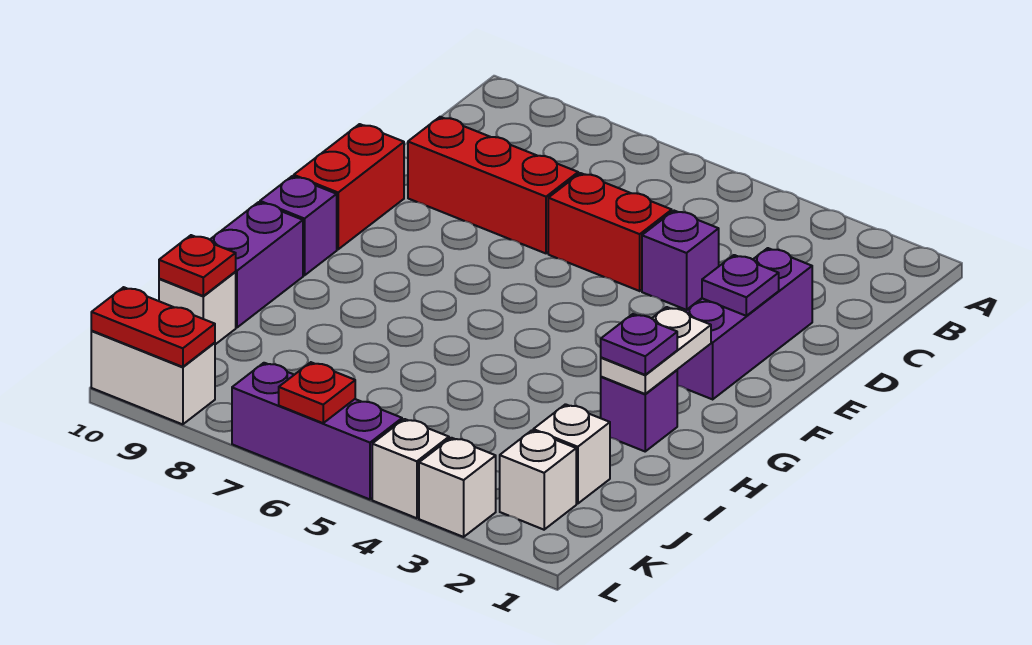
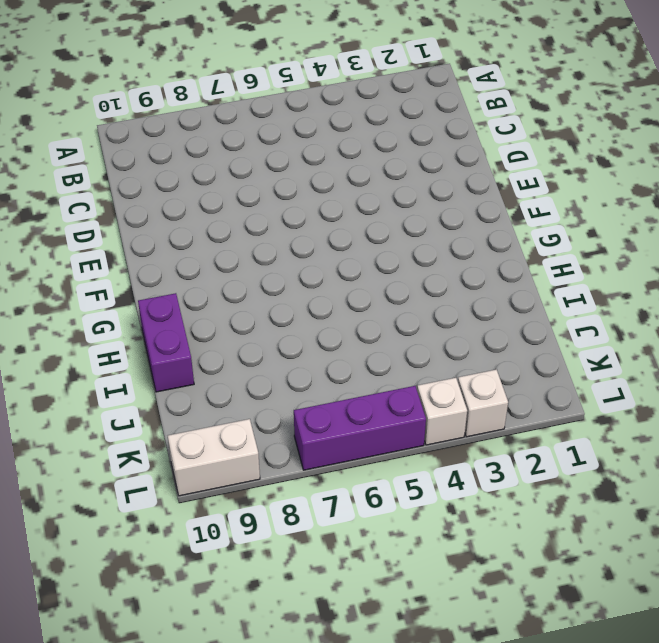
none -> purple 1x3 brick [677,248,812,399]
none -> purple 1x1 brick [642,211,719,310]
none -> red 1x2 brick [548,173,672,291]

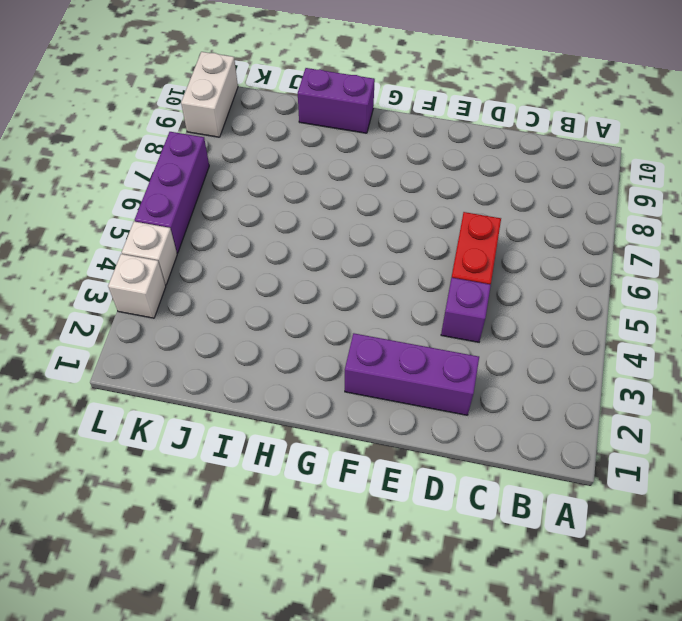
none -> red 1x3 brick [408,117,578,253]
none -> red 1x2 brick [294,124,404,249]
none -> purple 1x1 brick [260,176,337,275]

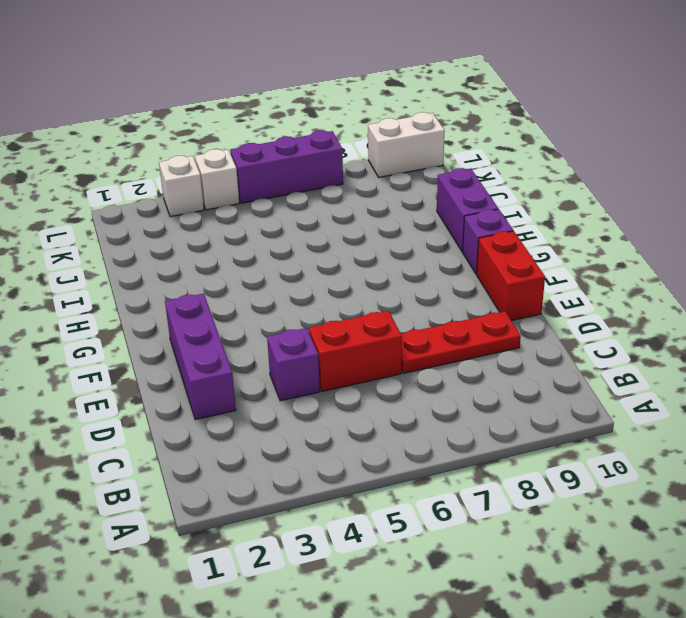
red 1x3 plate [401,312,521,373] -> red 1x3 brick [408,117,578,253]
none -> purple 1x1 brick [601,370,677,451]
none -> white 1x1 brick [533,404,610,504]
none -> white 1x1 brick [159,272,236,344]

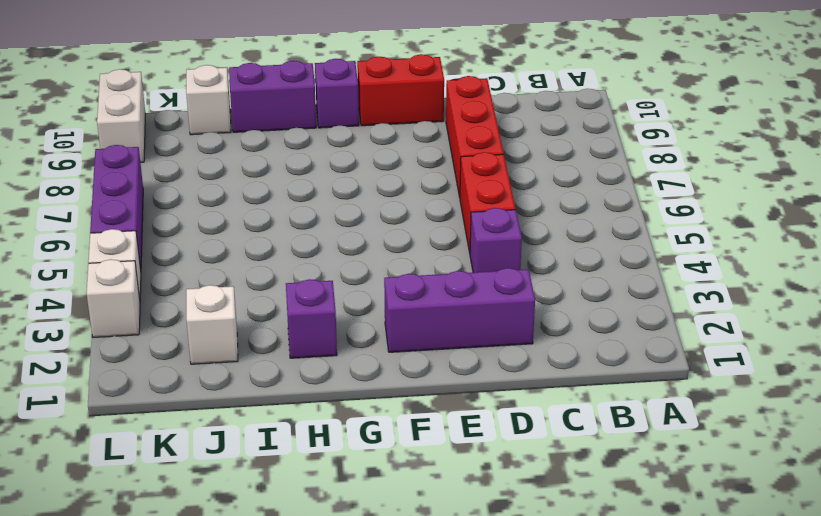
none -> white 1x1 brick [500,430,576,530]
none -> purple 1x1 plate [702,255,779,316]
none -> white 1x2 plate [601,307,711,394]

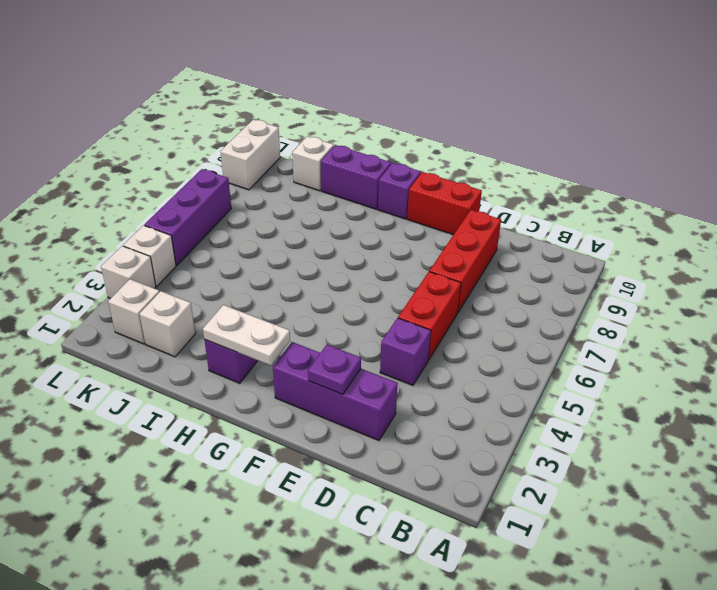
none -> red 1x1 plate [159,235,236,296]
none -> red 1x1 plate [279,362,355,423]
none -> red 1x2 plate [91,287,215,367]

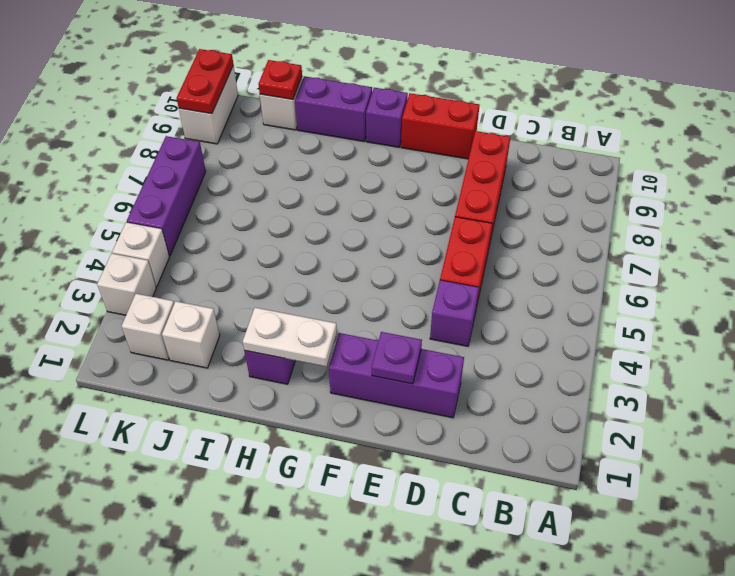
none -> red 1x1 plate [279,362,355,423]
none -> purple 1x1 plate [601,314,677,375]

